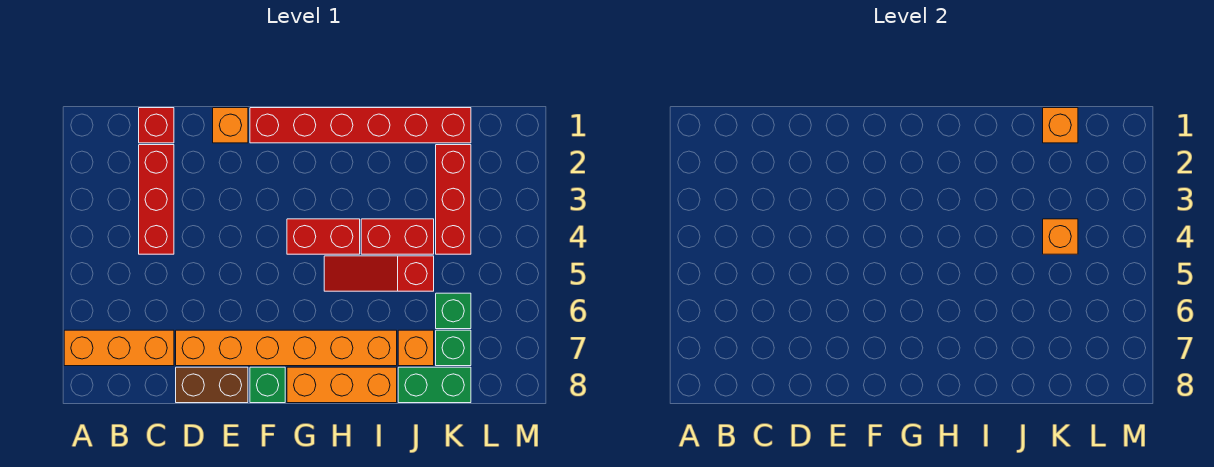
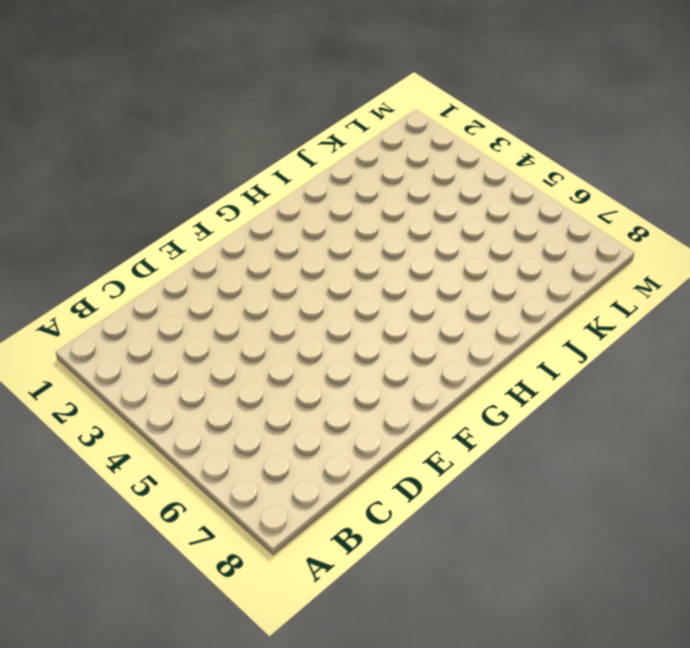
none -> orange 1x3 brick [64,330,174,366]
none -> red 1x1 brick [139,108,174,143]
none -> red 1x3 brick [139,145,174,254]

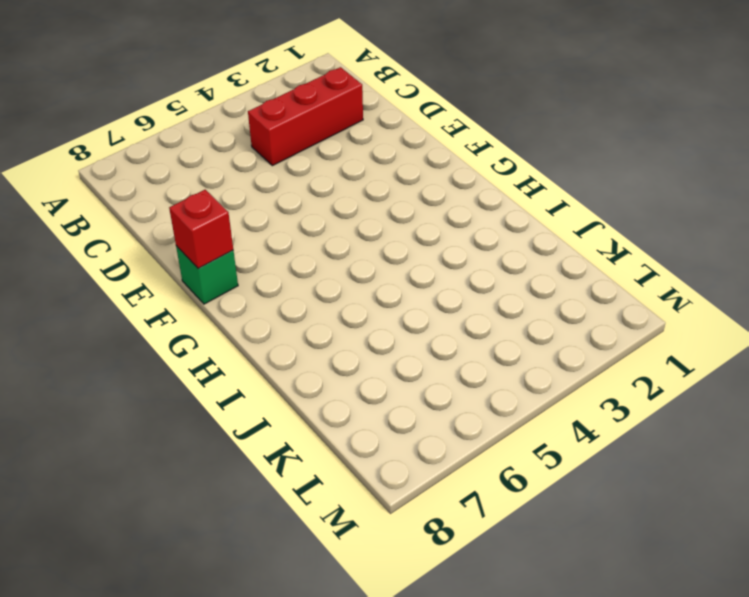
red 1x1 brick [169,190,233,269] -> red 1x1 brick moved to [139,108,174,143]
none -> orange 1x3 brick [64,330,174,366]
none -> orange 1x6 brick [176,330,397,366]
none -> brown 1x2 brick [176,367,248,403]

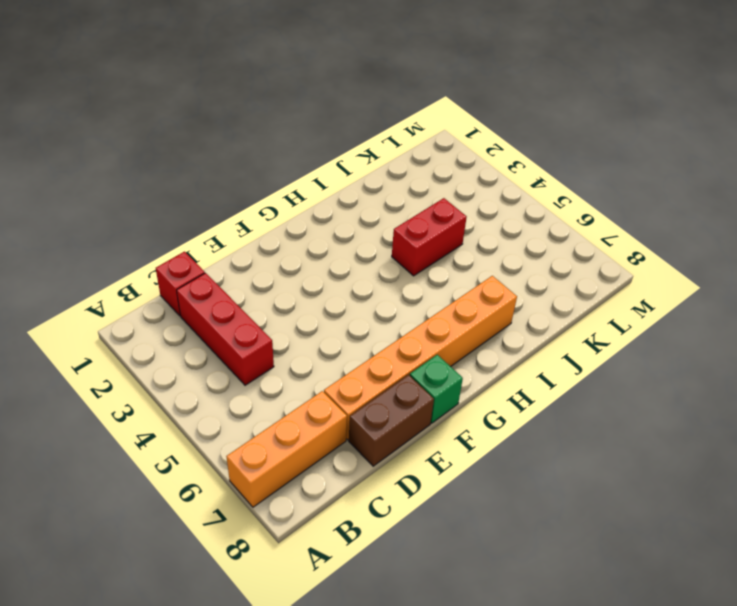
none -> orange 1x1 brick [213,108,248,143]
none -> red 1x6 brick [250,108,471,143]
none -> red 1x2 brick [287,219,360,254]

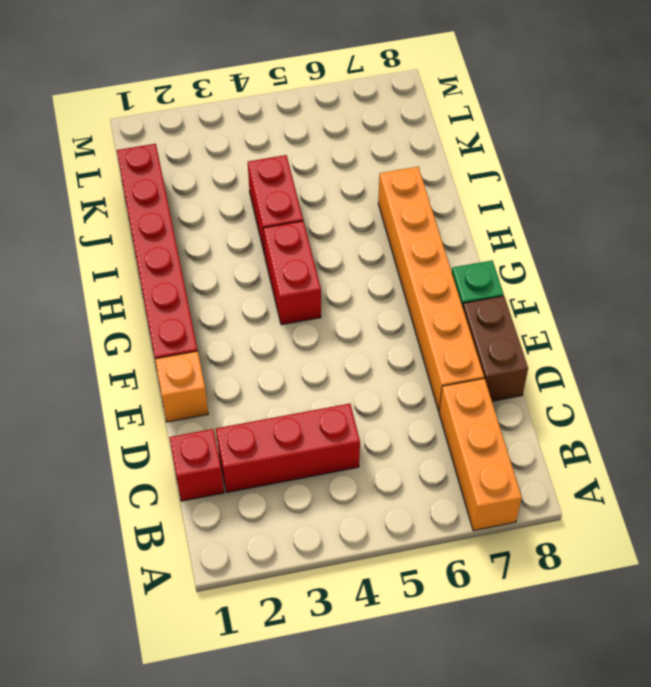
none -> orange 1x3 brick [287,367,397,403]
none -> red 1x3 slope [324,256,434,291]
none -> orange 1x1 brick [398,330,434,366]

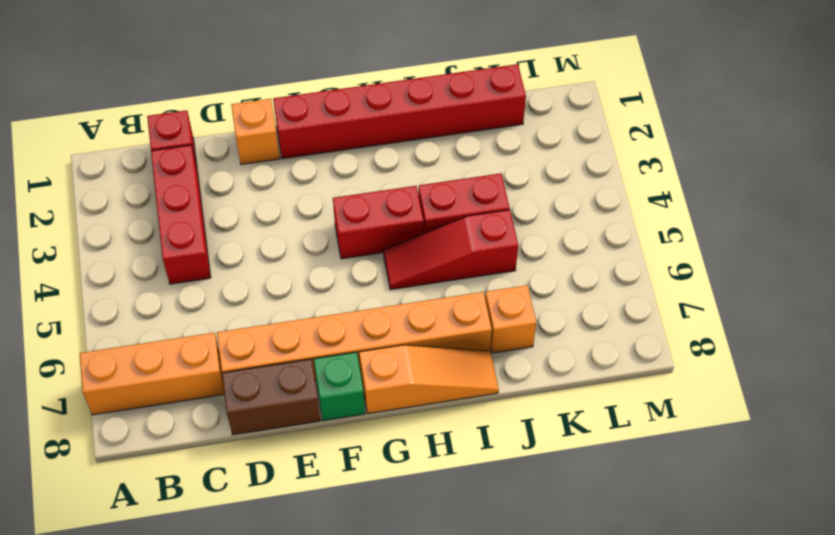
orange 1x3 slope [359,345,499,414] -> orange 1x3 brick [287,367,397,403]
none -> green 1x2 brick [398,367,471,403]
none -> red 1x3 brick [436,145,471,254]
none -> green 1x1 brick [436,293,471,329]

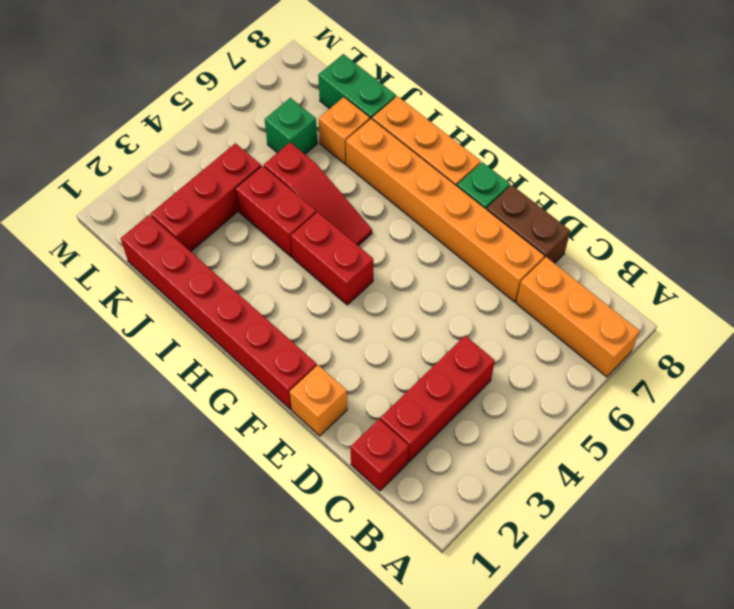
none -> green 1x1 brick [436,330,471,366]
none -> orange 1x1 brick [1043,108,1078,143]
none -> orange 1x1 brick [1043,219,1078,254]

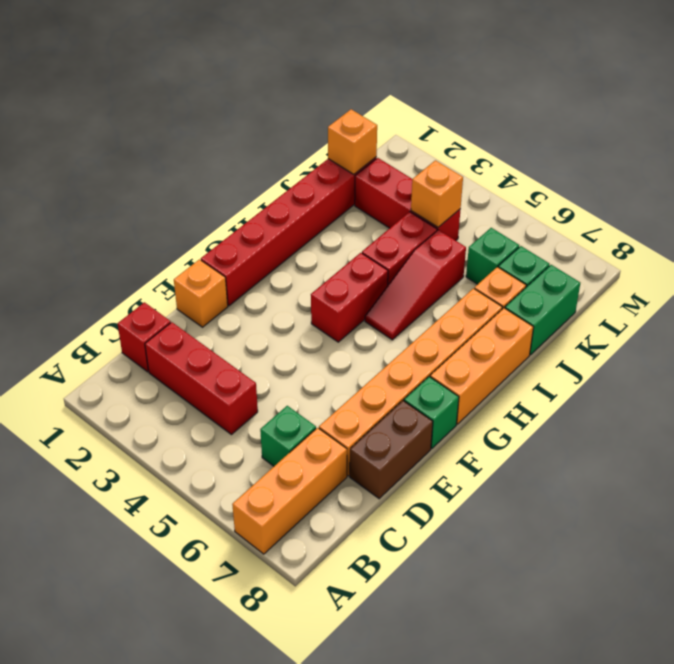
green 1x1 brick [260,406,316,466] -> none

